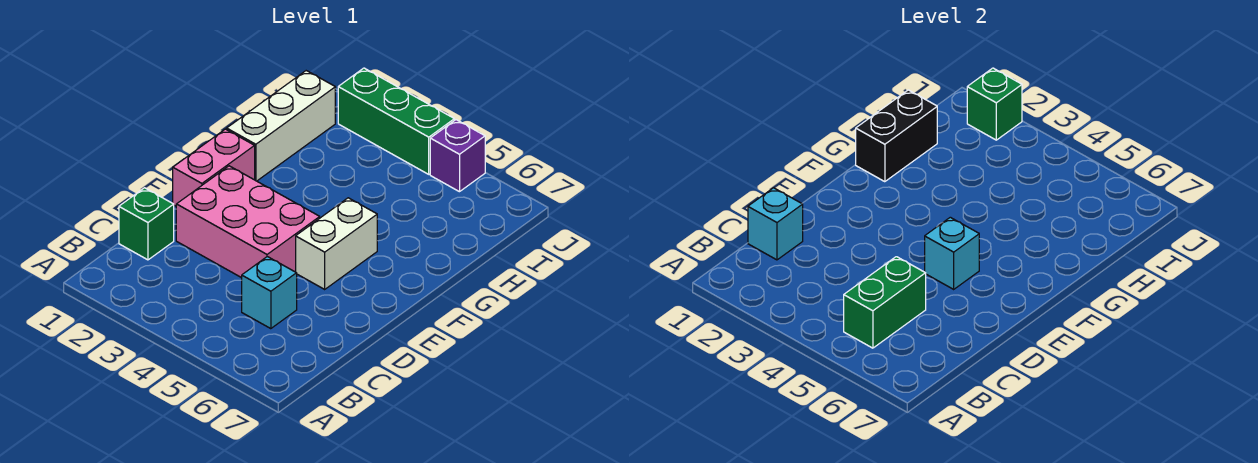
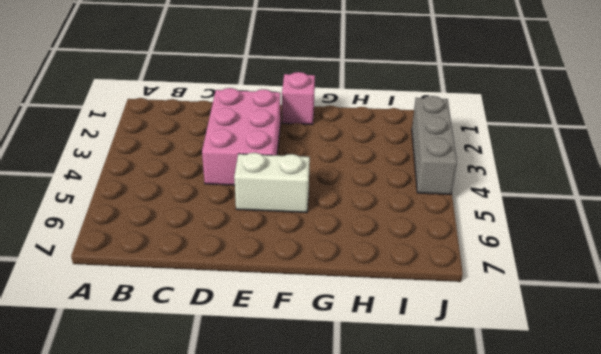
pink 1x1 brick [282,72,315,125] -> pink 1x2 brick [173,129,255,206]
grey 1x3 brick [412,96,457,194] -> green 1x3 brick [338,68,454,174]
none -> green 1x1 brick [119,188,174,260]
none -> cyan 1x1 brick [242,257,297,329]
none -> white 1x3 brick [227,71,335,181]

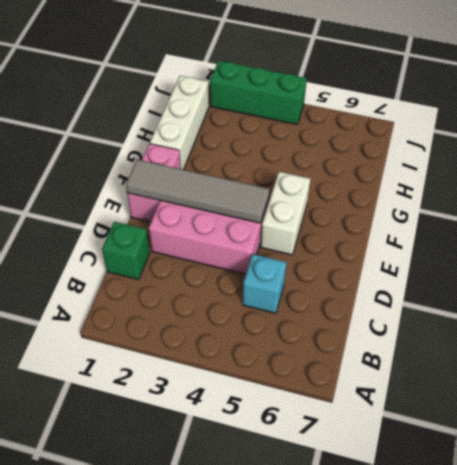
grey 1x4 tile [126,160,269,223] -> none
none -> purple 1x1 brick [430,120,485,192]
none -> green 1x2 brick [844,257,926,348]
none -> cyan 1x1 brick [748,188,803,260]

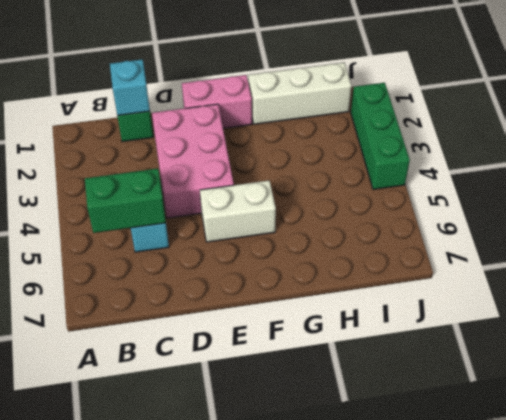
none -> purple 1x1 brick [430,120,485,192]
none -> cyan 1x1 brick [925,217,979,289]
none -> black 1x2 brick [856,90,937,182]

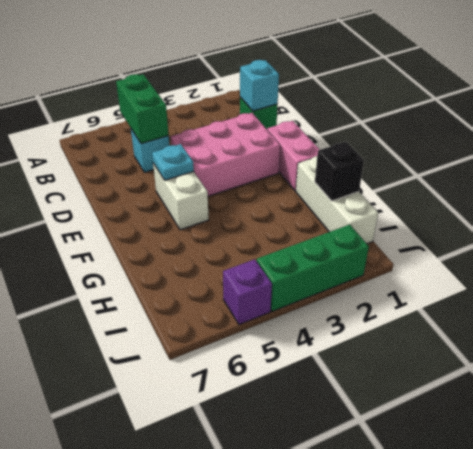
cyan 1x1 plate [152,144,194,180] -> cyan 1x1 brick [925,217,979,289]
black 1x1 brick [315,142,364,201] -> black 1x2 brick [856,90,937,182]
none -> green 1x1 brick [967,68,1022,140]

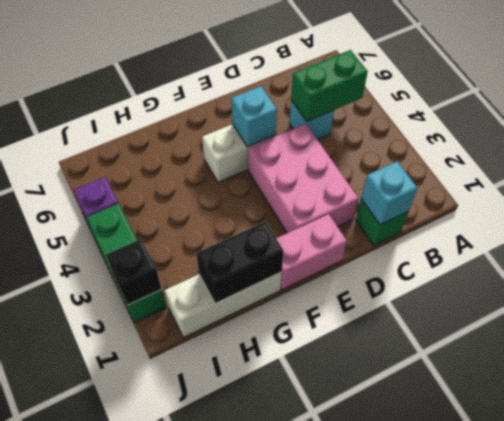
black 1x1 brick [106,239,161,305] -> green 1x1 brick [967,68,1022,140]

